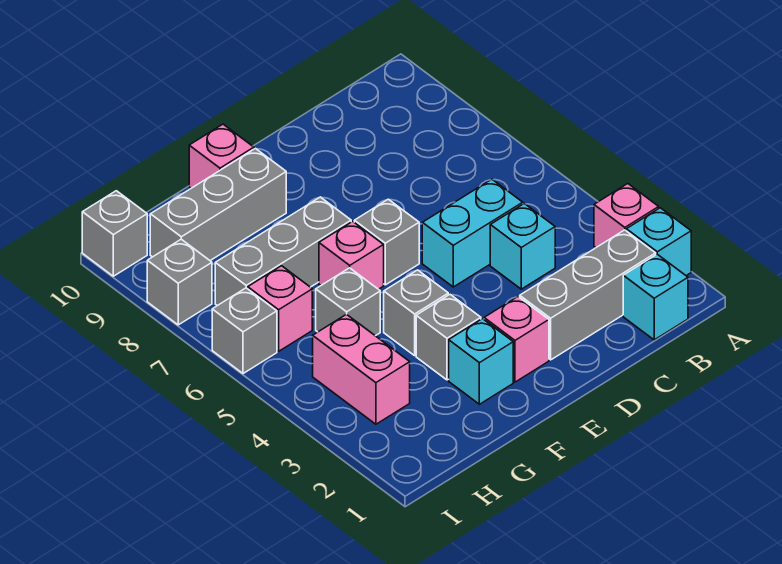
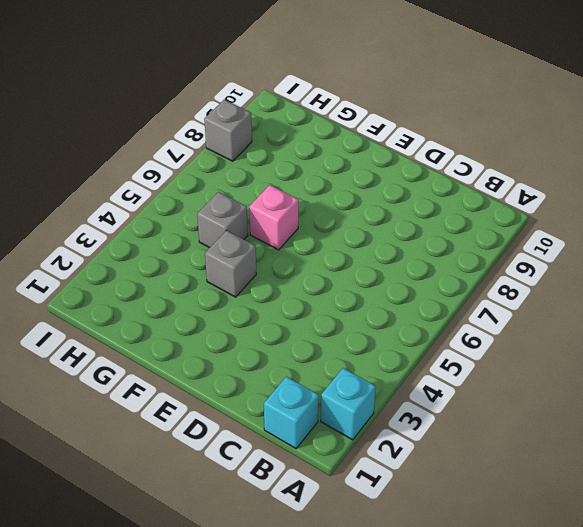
none -> pink 1x1 brick [594,184,659,247]
none -> grey 1x3 brick [520,230,656,360]
none -> cyan 1x1 brick [490,204,555,289]

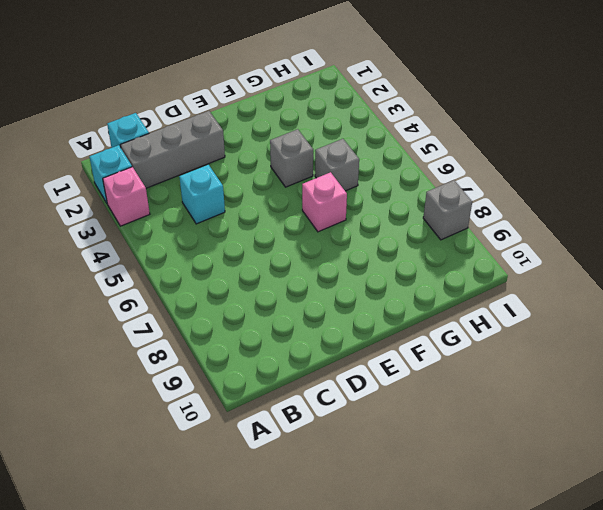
none -> cyan 1x2 brick [422,179,523,287]
none -> pink 1x1 brick [484,297,549,382]
none -> grey 1x1 brick [354,199,419,285]

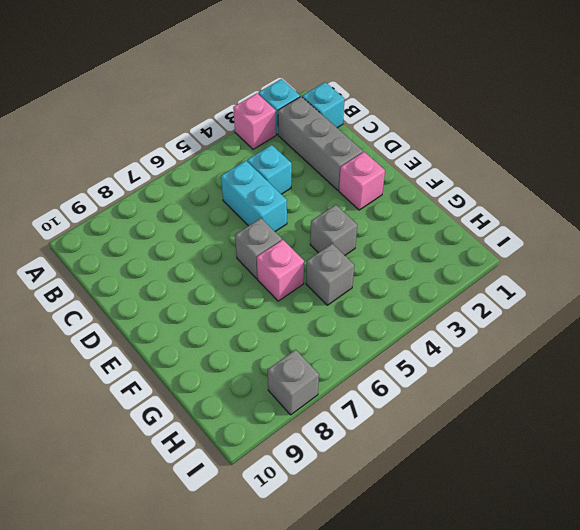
none -> cyan 1x1 brick [449,319,513,404]
none -> grey 1x1 brick [416,295,481,380]
none -> grey 1x3 brick [215,197,351,306]

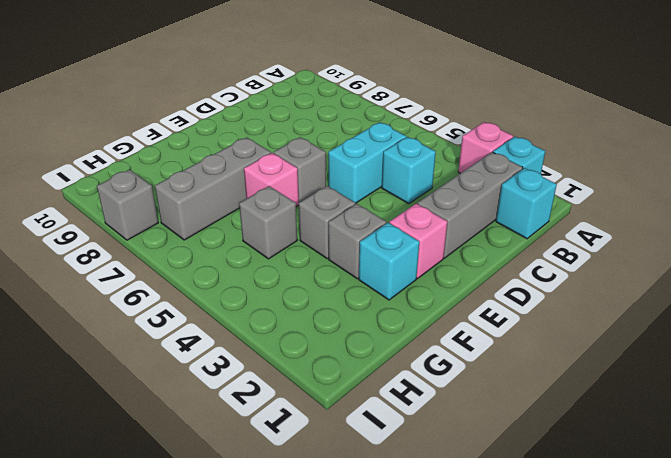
none -> grey 1x3 brick [150,149,286,261]
none -> pink 1x1 brick [189,124,254,188]
none -> pink 1x2 brick [313,314,410,424]

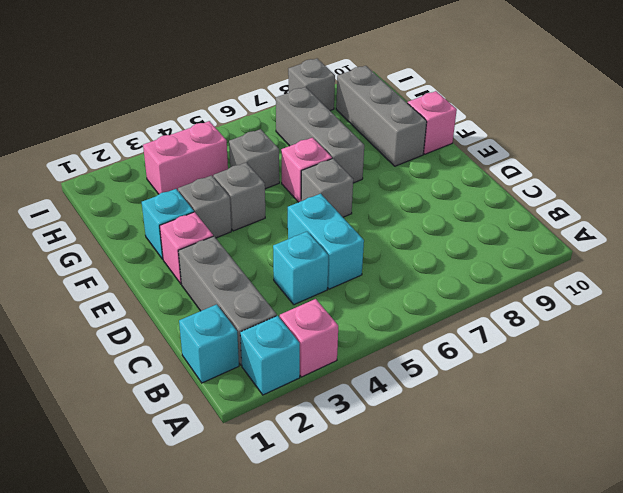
none -> pink 1x1 brick [248,266,312,351]
none -> grey 1x1 brick [212,288,277,374]
none -> grey 1x1 brick [82,191,147,276]

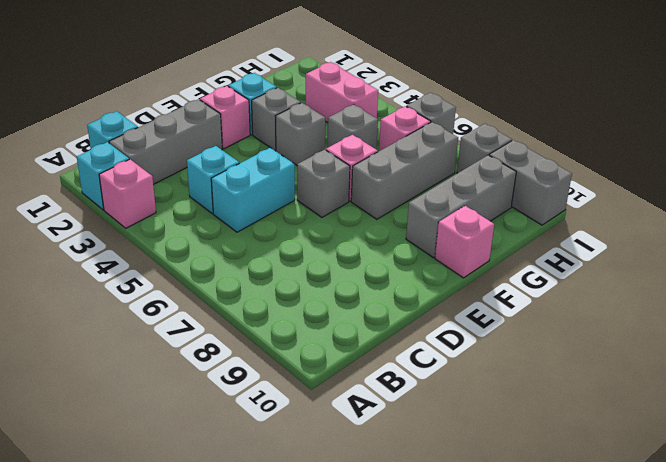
grey 1x2 brick [489,140,572,225] -> grey 1x1 brick [82,191,147,276]

